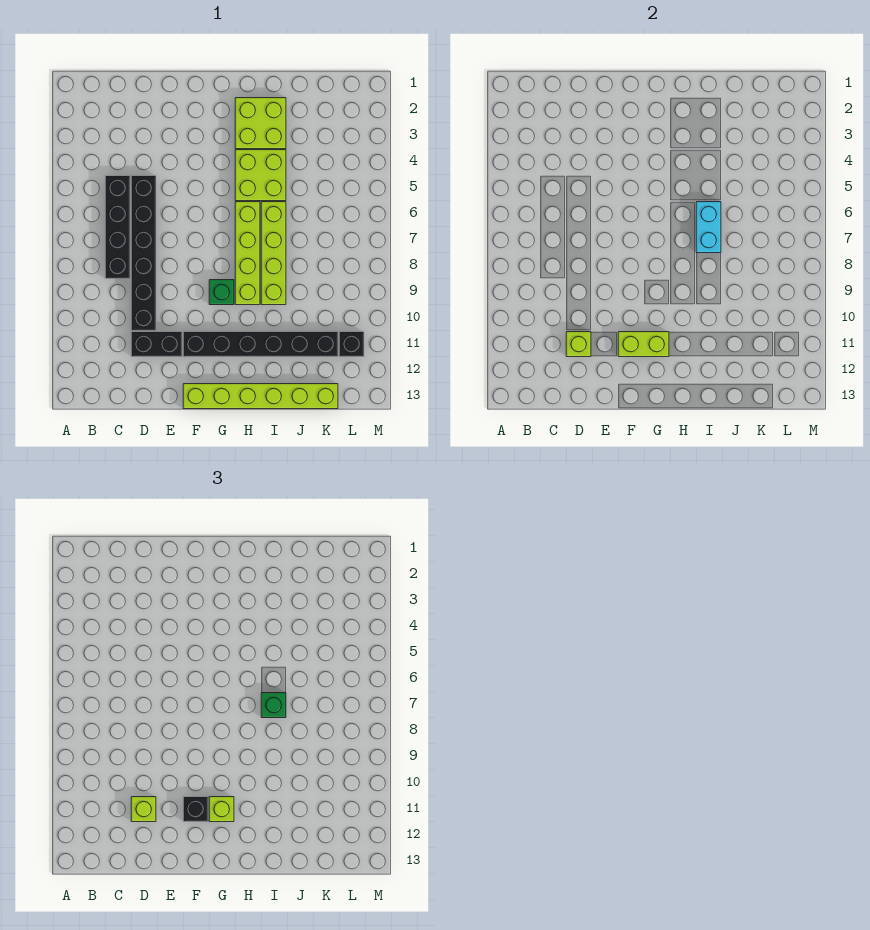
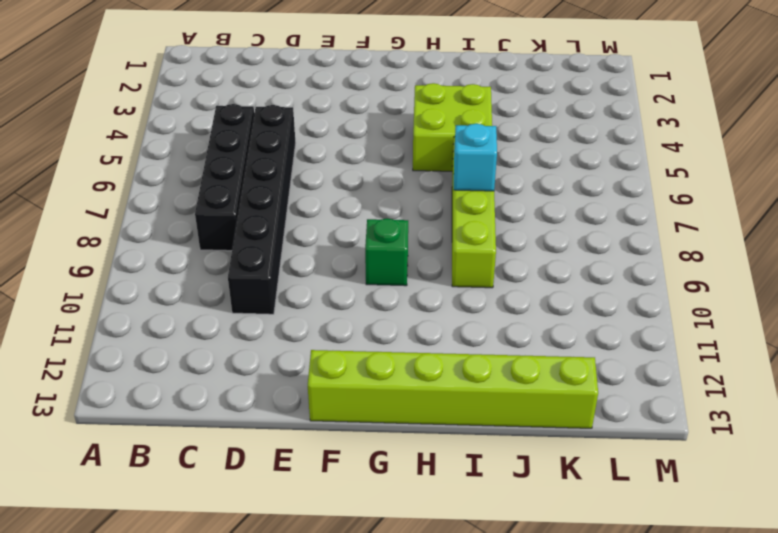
cyan 1x1 brick [454,124,497,191] -> cyan 1x2 brick [696,202,721,253]
none -> black 1x2 brick [131,332,182,357]
none -> black 1x6 brick [183,332,338,357]
none -> lime 2x2 brick [235,98,286,149]

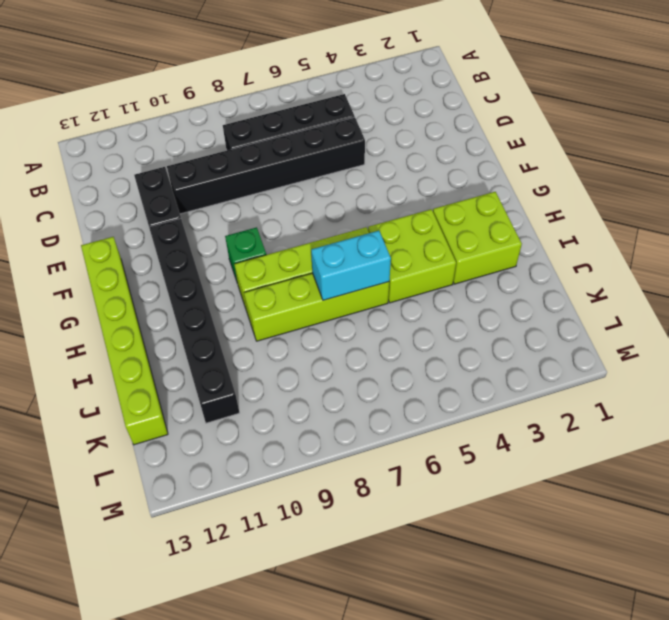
none -> black 1x1 brick [339,332,364,357]
none -> lime 1x1 brick [566,332,591,357]
none -> lime 1x2 brick [618,332,669,357]

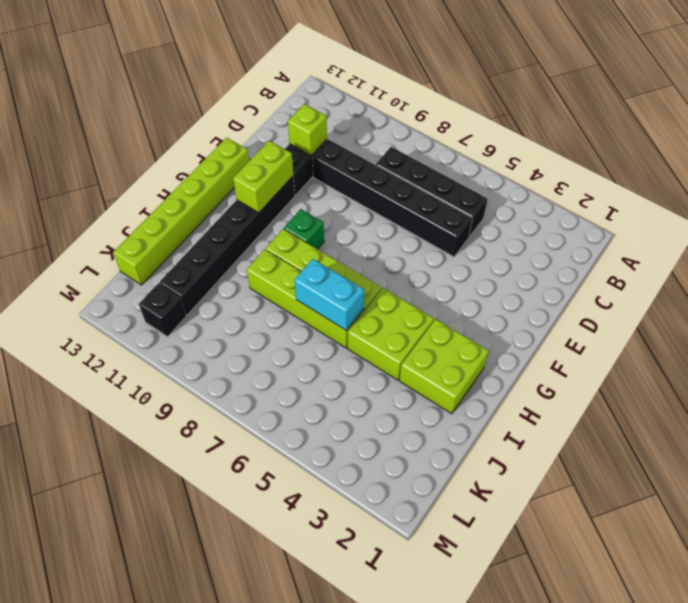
none -> lime 1x1 brick [131,797,156,822]
none -> black 1x1 brick [183,797,208,822]
none -> lime 1x1 brick [209,797,234,822]

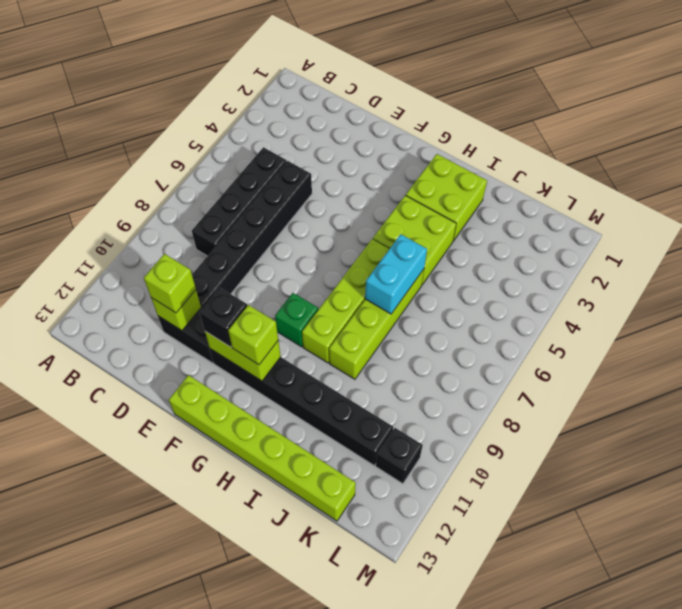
none -> green 1x1 brick [261,693,286,718]

